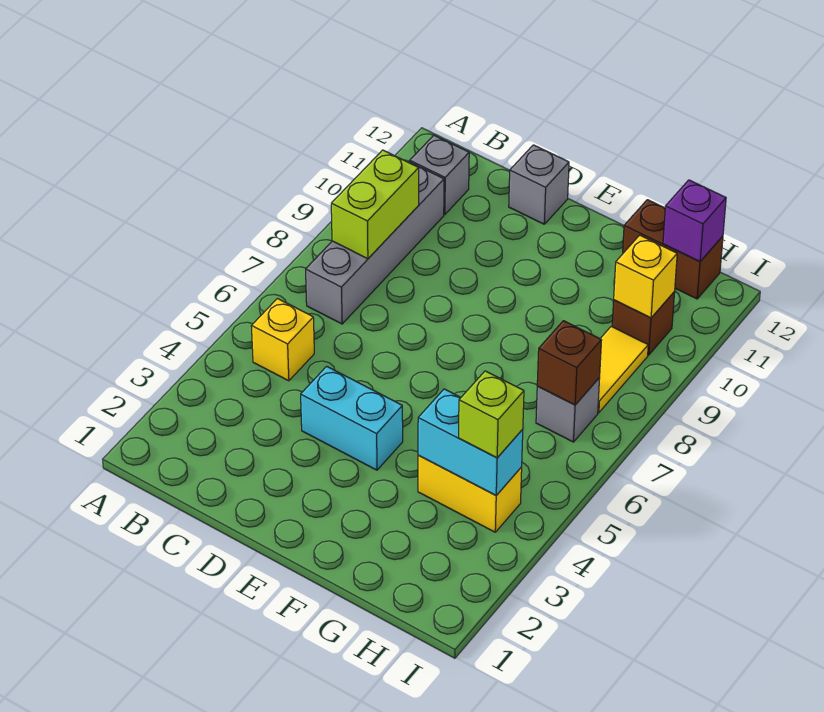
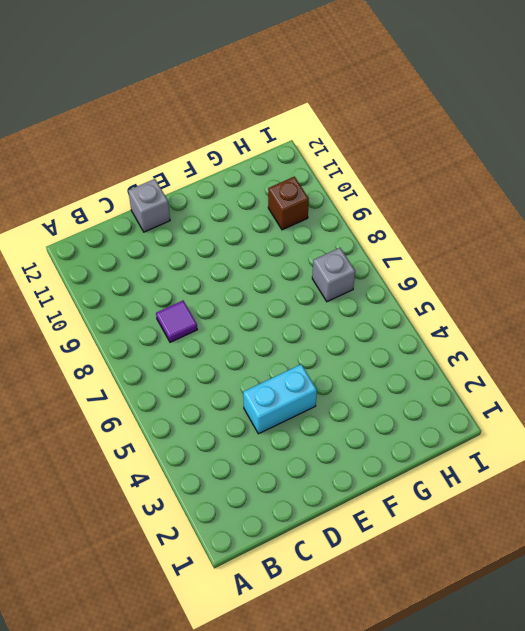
purple 1x1 tile [156,301,197,342] -> none
none -> yellow 1x1 brick [251,299,314,381]
none -> grey 1x4 brick [306,162,444,324]
none -> grey 1x1 brick [410,135,469,215]

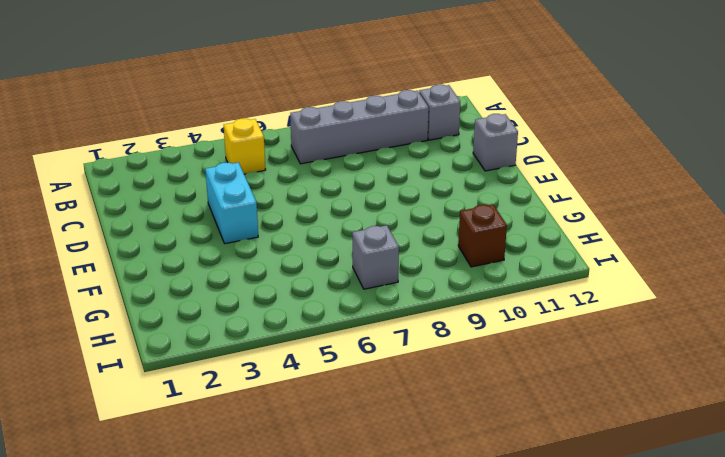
none -> yellow 1x2 brick [418,455,522,532]
none -> brown 1x2 brick [623,200,723,299]
none -> yellow 1x2 tile [598,326,648,413]

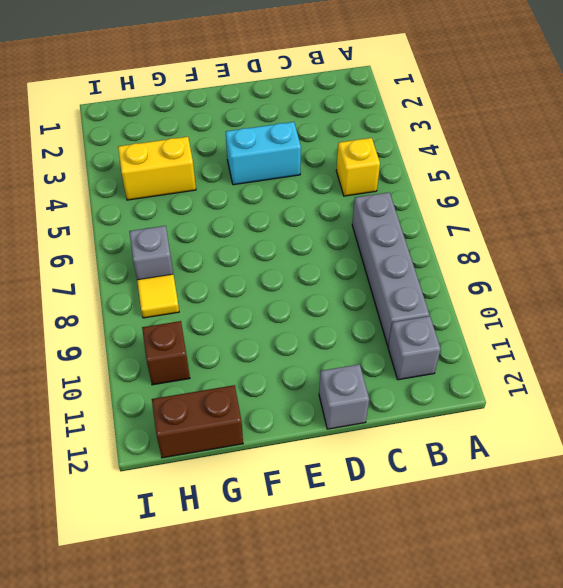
yellow 1x1 tile [137,274,179,318] -> yellow 1x2 tile [598,326,648,413]
none -> lime 1x2 brick [331,150,419,259]
none -> cyan 1x2 brick [418,389,523,495]
none -> brown 1x1 brick [537,321,602,405]

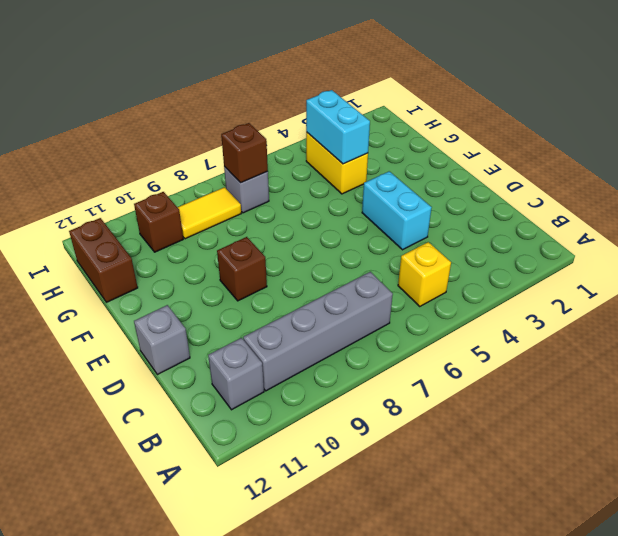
brown 1x1 brick [217,237,267,301] -> none
none -> lime 1x2 brick [331,150,419,259]
none -> yellow 1x1 brick [614,235,677,318]
none -> purple 1x1 brick [663,180,726,262]

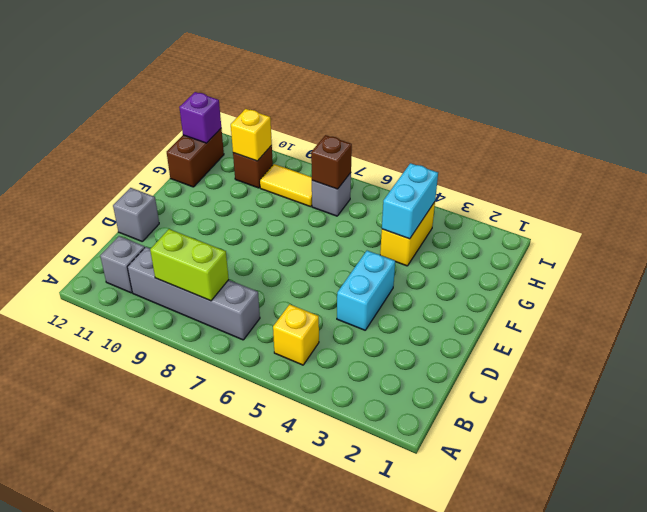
none -> lime 1x1 brick [458,371,524,458]

